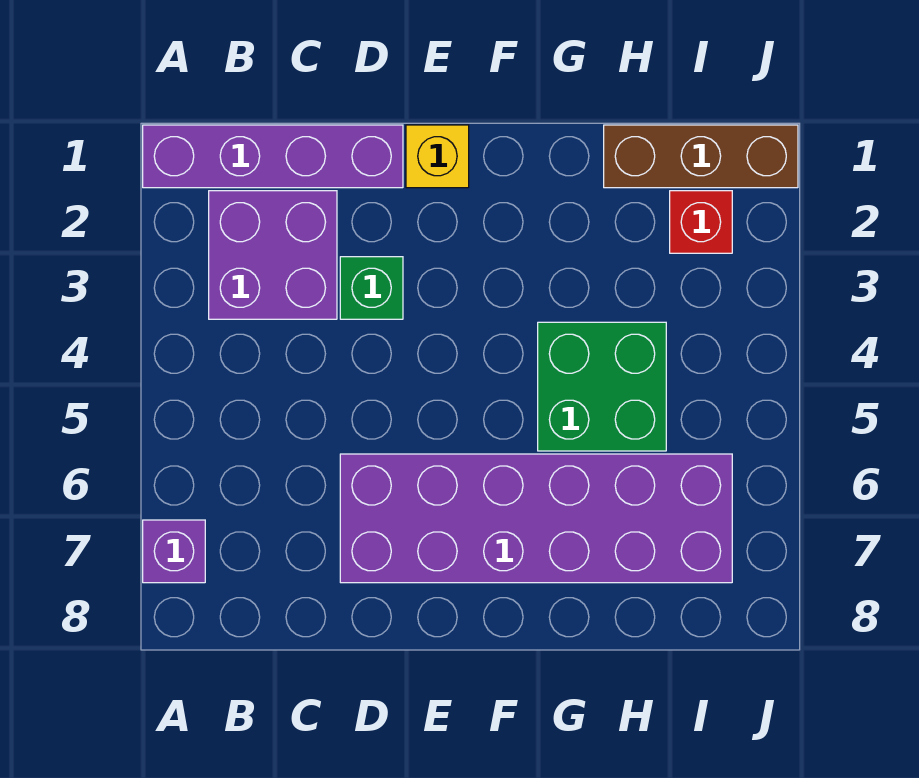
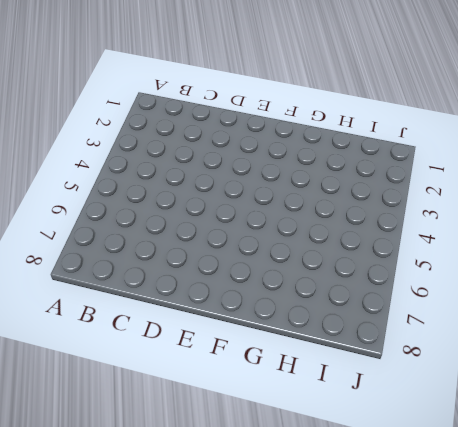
none -> purple 1x4 brick [143,125,403,188]
none -> purple 1x1 brick [143,520,205,583]

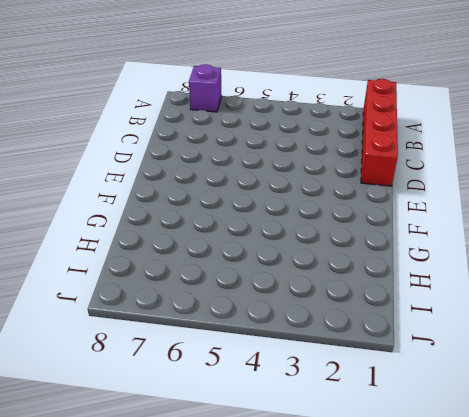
red 1x4 brick [361,79,398,186] -> purple 1x4 brick [143,125,403,188]
none -> purple 2x2 brick [209,191,337,319]
none -> green 1x1 brick [340,257,403,319]

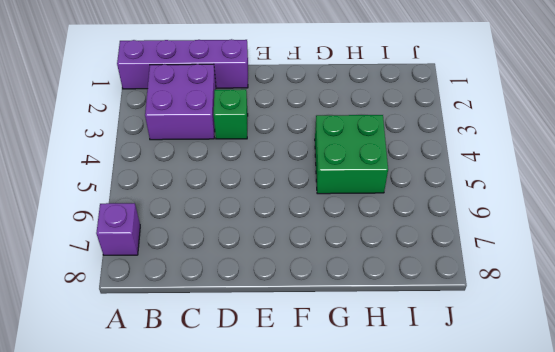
none -> purple 2x6 brick [340,454,732,583]
none -> yellow 1x1 brick [406,125,469,188]

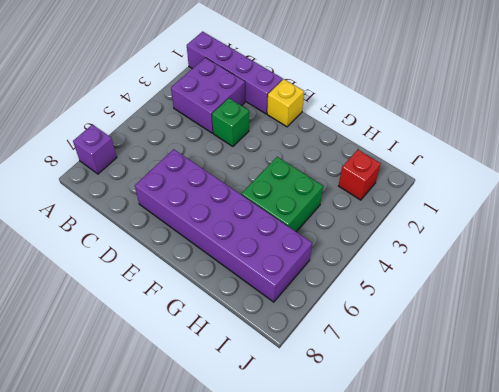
none -> brown 1x3 brick [604,125,798,188]

